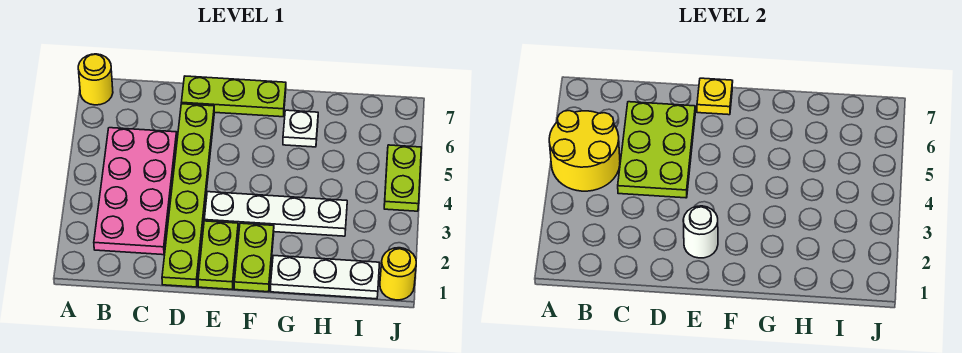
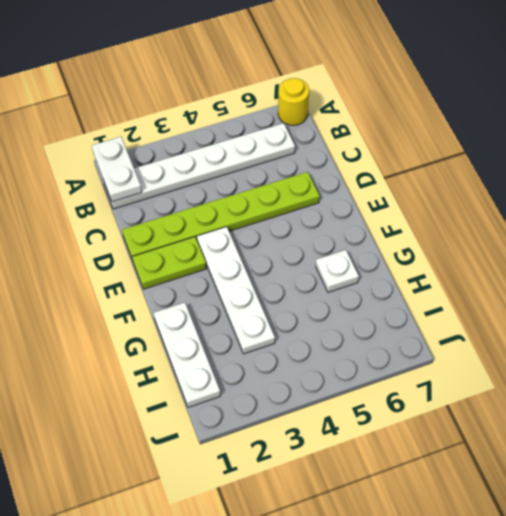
white 1x2 plate [92,137,142,202] -> none
white 1x6 plate [103,123,295,209] -> pink 2x4 plate [94,128,177,255]
none -> lime 1x3 plate [181,76,286,117]
none -> lime 1x2 plate [234,223,274,292]
none -> yellow 1x1 round brick [380,248,416,300]

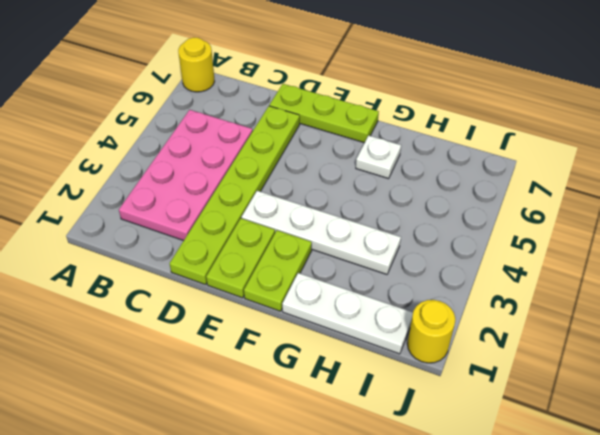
none -> lime 1x2 plate [384,145,421,211]
none -> yellow 2x2 round brick [549,111,620,191]
none -> lime 2x3 plate [618,102,695,198]

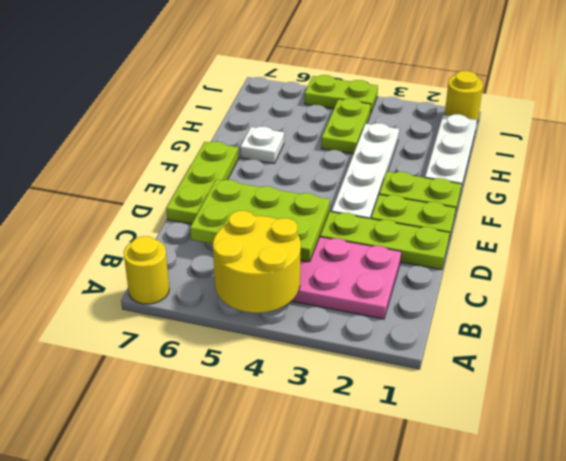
lime 1x2 plate [321,98,371,154] -> none
none -> white 1x1 round brick [683,206,718,258]
none -> yellow 1x1 plate [697,78,733,115]

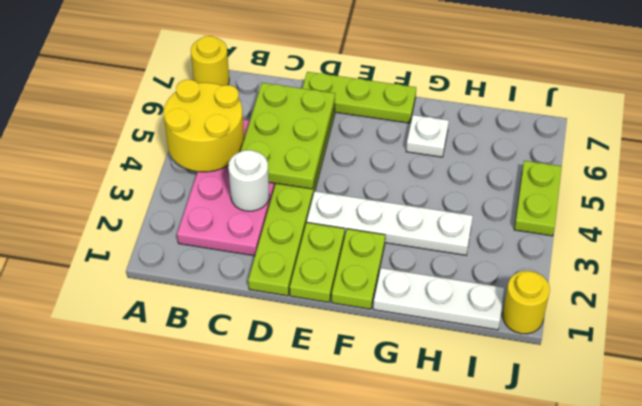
white 1x1 round brick [228,150,269,211] -> white 1x1 round brick moved to [683,206,718,258]
none -> yellow 1x1 plate [697,78,733,115]

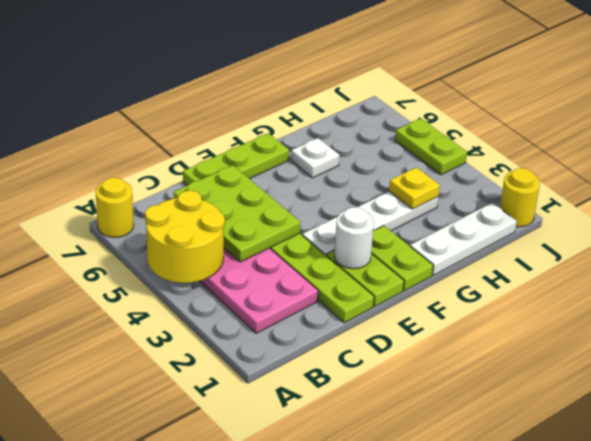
yellow 1x1 plate [389,167,440,209] -> yellow 1x1 plate moved to [697,78,733,115]

